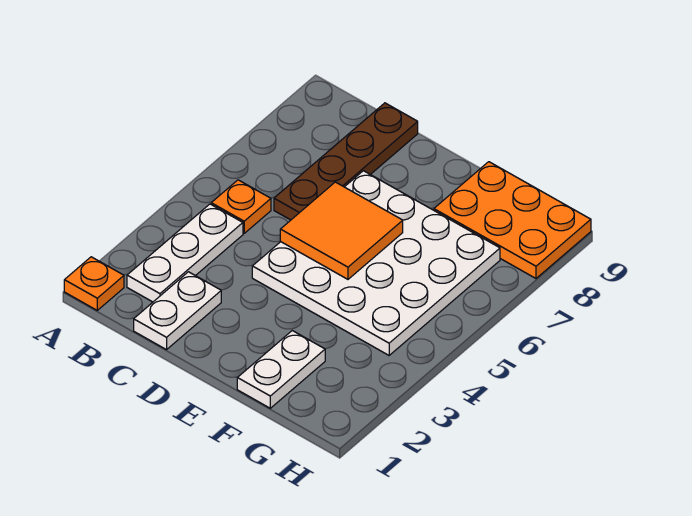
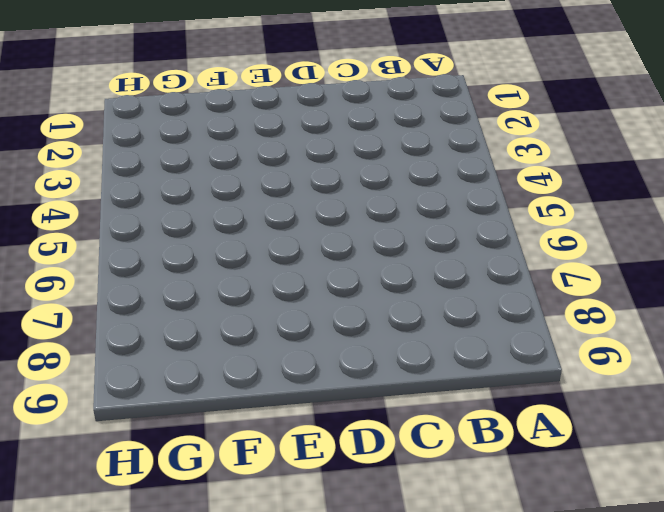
none -> orange 1x1 plate [64,257,124,310]
none -> white 1x3 plate [127,204,243,302]

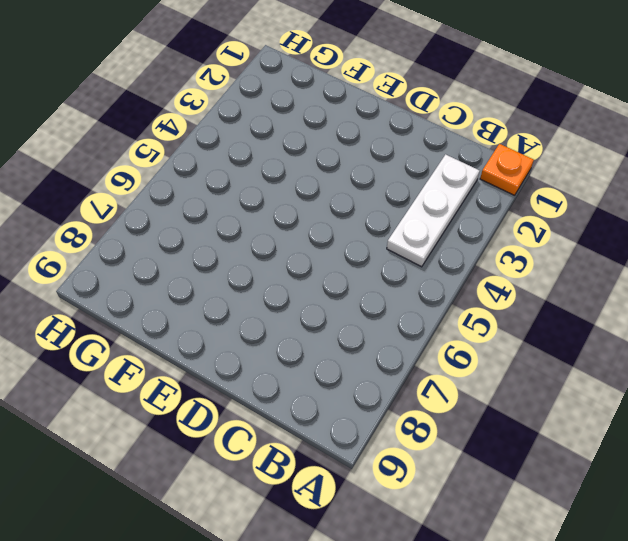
none -> orange 1x1 plate [211,180,271,233]
none -> white 1x2 plate [134,272,221,350]

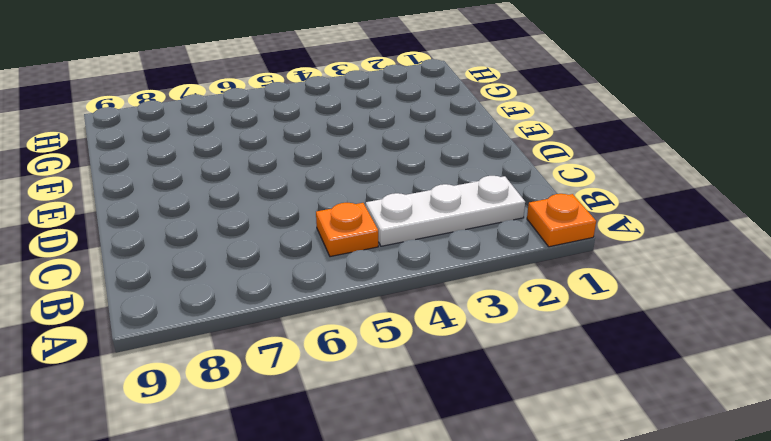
none -> white 1x2 plate [134,272,221,350]
none -> brown 1x4 plate [274,103,418,220]

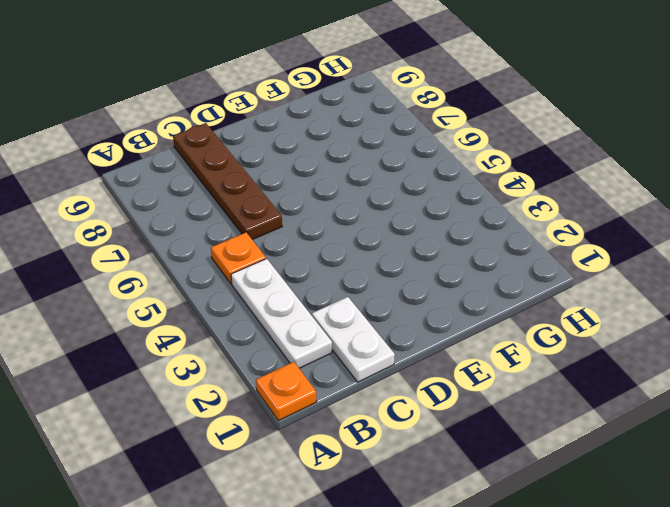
none -> white 4x4 plate [252,171,500,355]
none -> white 1x2 plate [237,331,325,408]

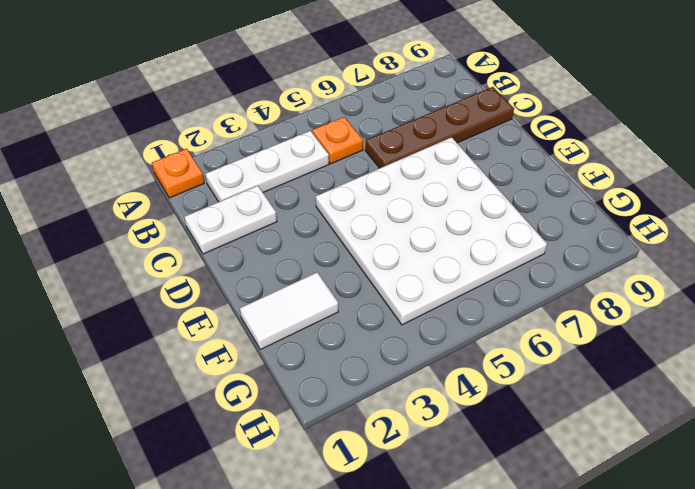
white 1x2 tile [240,272,338,349] -> white 1x2 plate [237,331,325,408]
none -> orange 2x3 plate [434,162,591,278]
none -> orange 2x2 tile [280,182,403,279]

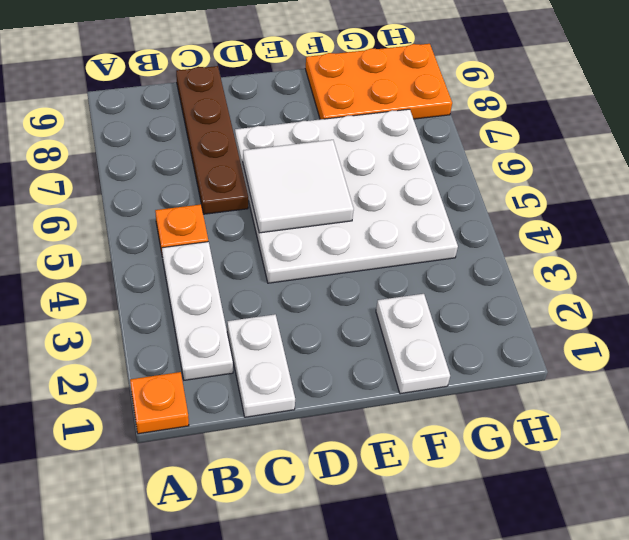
white 2x2 tile [243,140,354,233] -> orange 2x2 tile [280,182,403,279]

